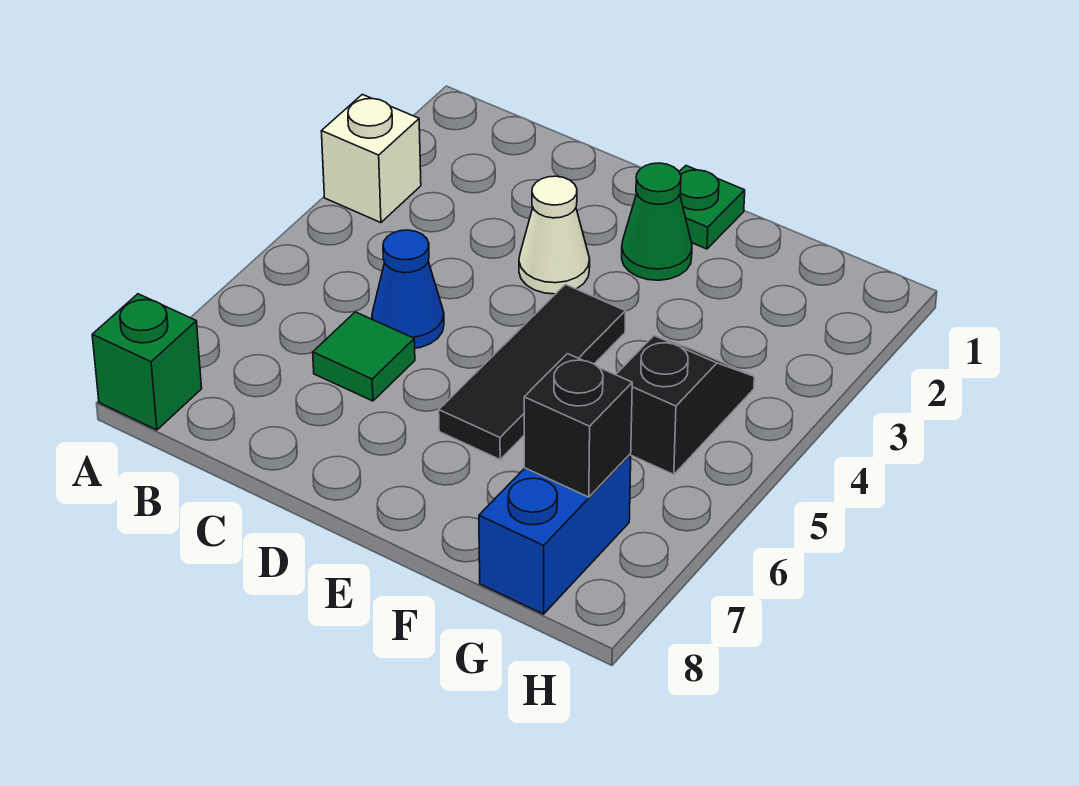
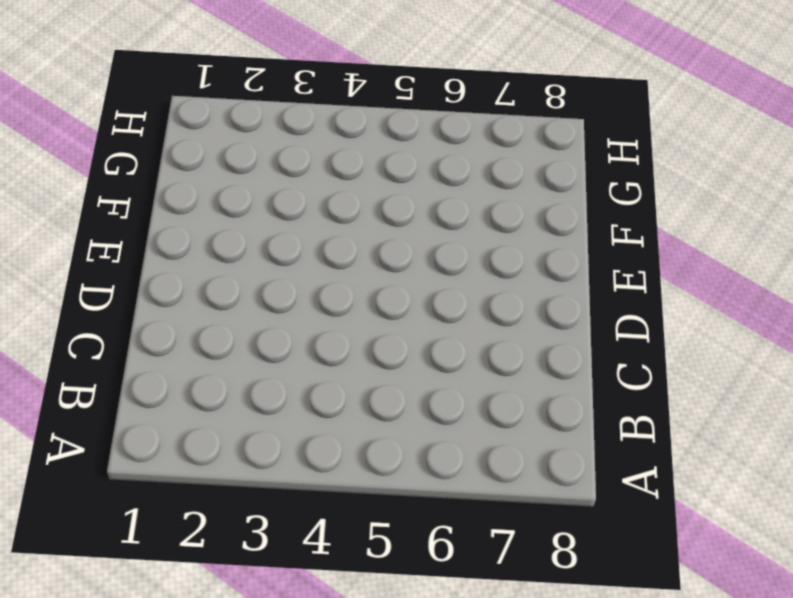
none -> white 1x1 brick [321,94,421,223]
none -> green 1x1 brick [92,294,202,430]

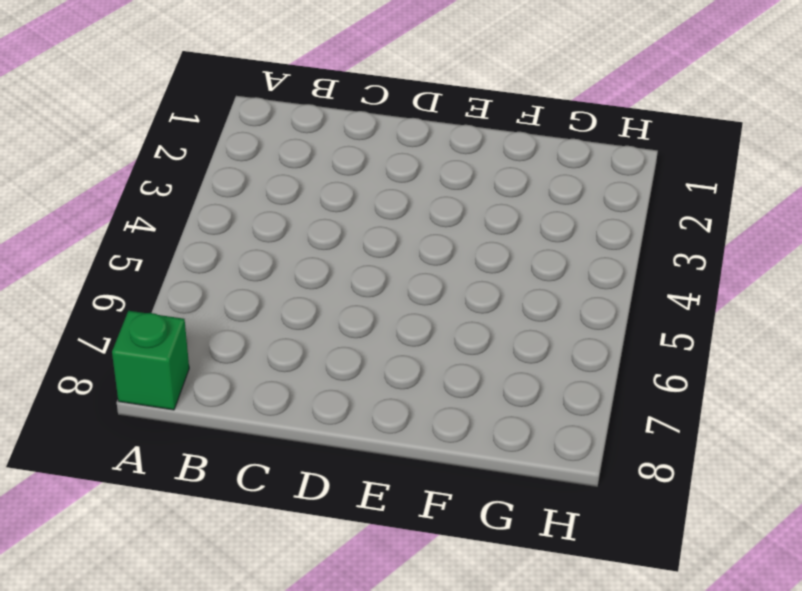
none -> white 1x1 brick [321,94,421,223]
none -> blue 1x1 cone [372,230,444,348]

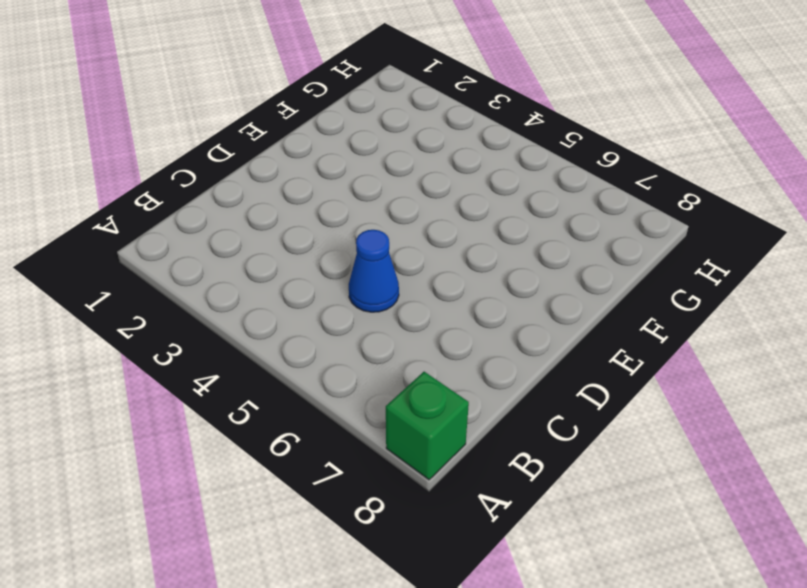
none -> white 1x1 brick [321,94,421,223]
none -> green 1x1 tile [313,312,415,401]

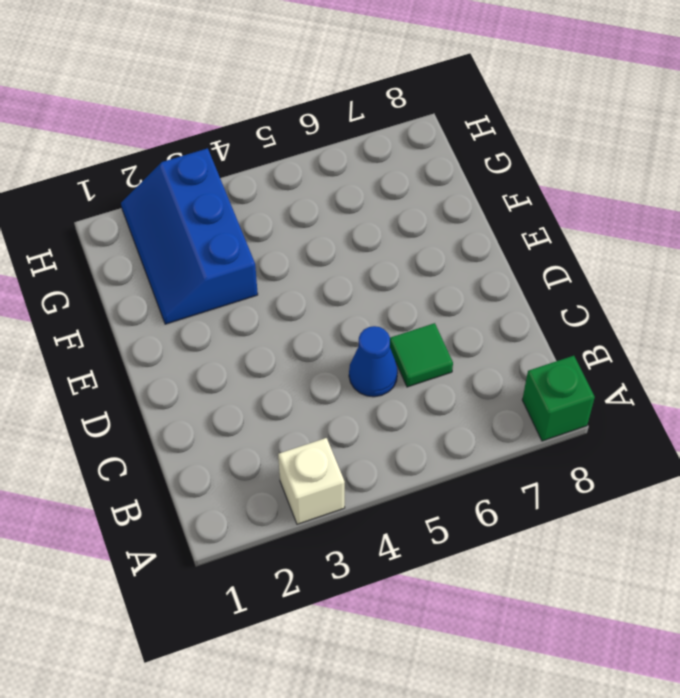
blue 2x3 slope [121,148,258,324] -> none
none -> white 1x1 cone [519,176,590,294]
none -> green 1x1 plate [679,166,745,249]

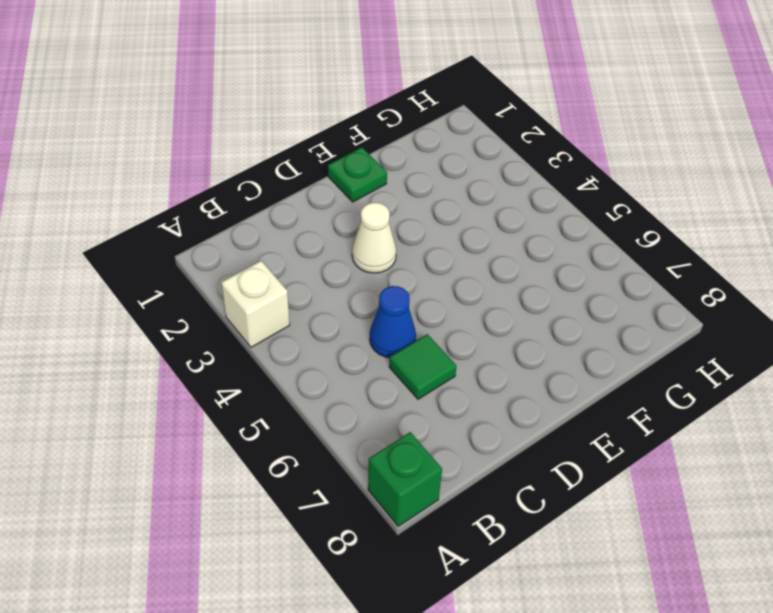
none -> green 1x1 cone [622,163,692,280]
none -> black 1x3 tile [439,285,626,459]

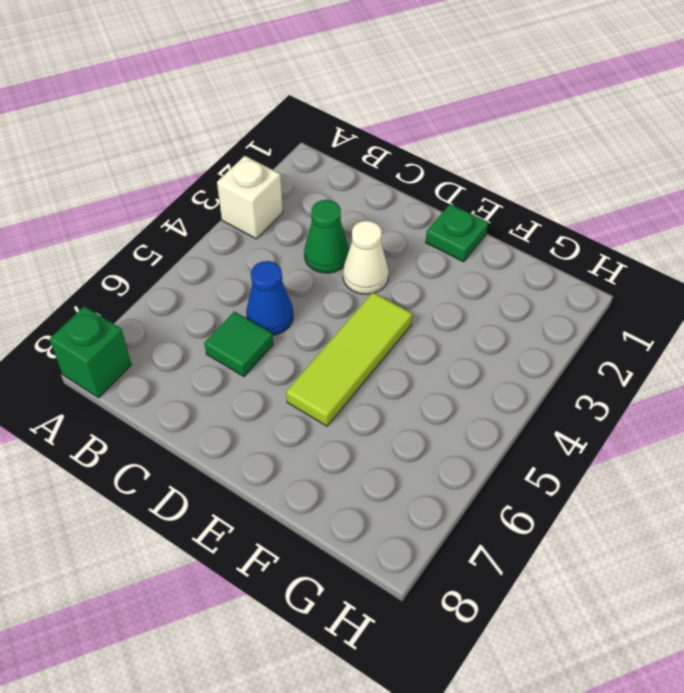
green 1x1 cone [304,200,349,273] -> green 1x1 cone moved to [622,163,692,280]
lime 1x3 tile [286,292,412,426] -> black 1x3 tile [439,285,626,459]
none -> black 1x2 slope [616,336,754,475]
none -> blue 1x2 brick [479,454,631,614]

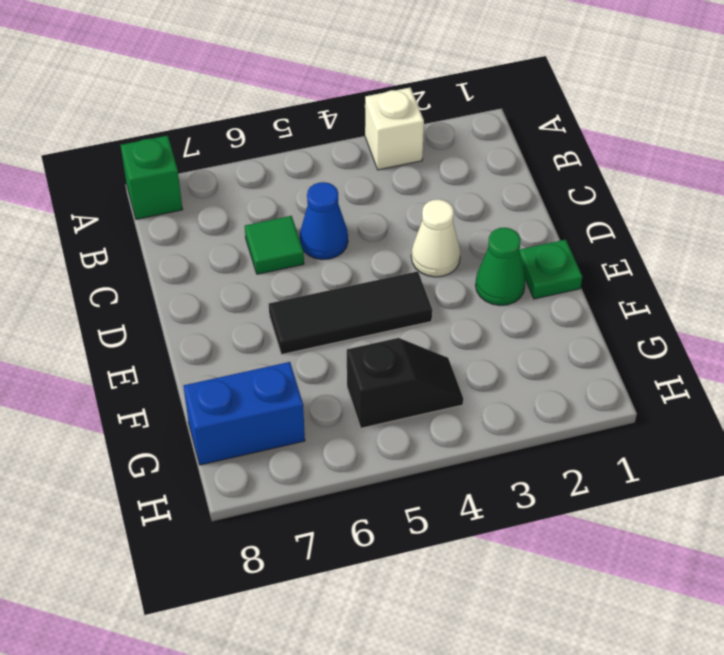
none -> black 1x1 brick [524,354,632,497]

